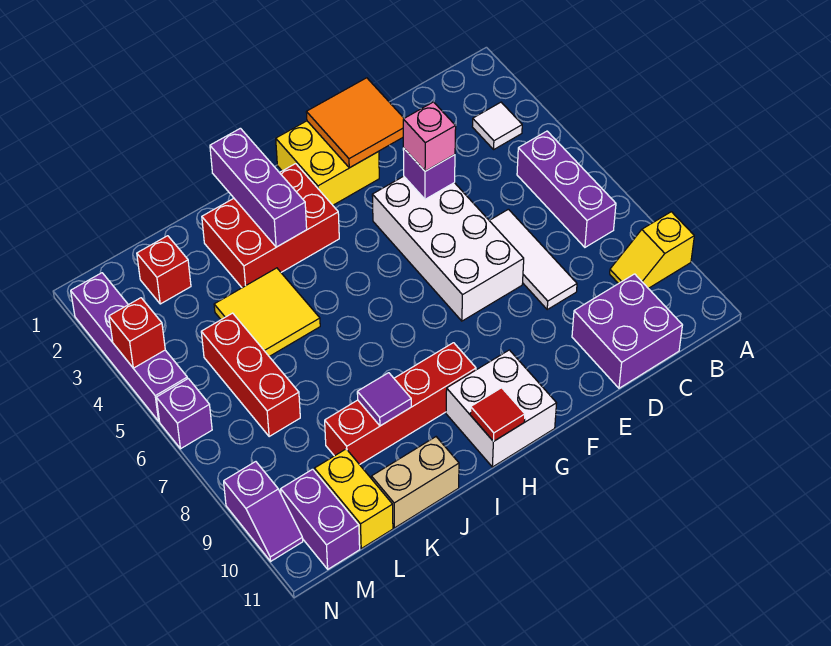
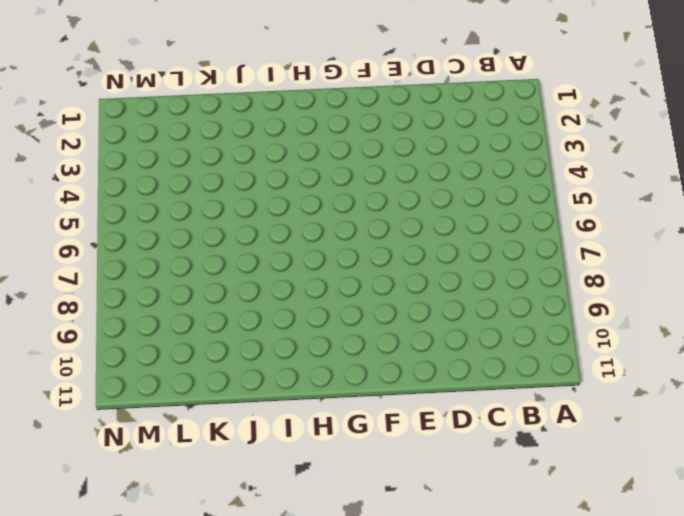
none -> yellow 1x2 slope [610,212,694,288]
none -> white 1x1 tile [472,102,522,149]
none -> purple 1x3 brick [517,131,616,247]

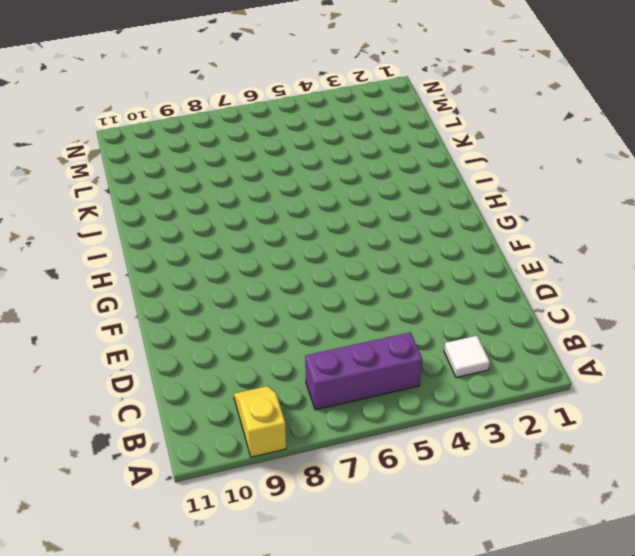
none -> purple 2x2 brick [572,274,682,388]
none -> white 1x3 tile [489,209,577,309]
none -> white 2x4 brick [372,176,524,321]

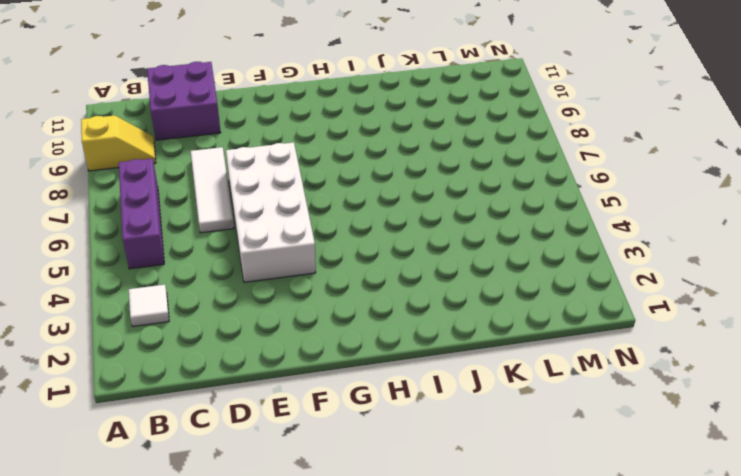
none -> yellow 2x2 brick [276,121,379,205]
none -> white 2x2 brick [446,350,557,467]
none -> red 2x3 brick [202,164,339,288]

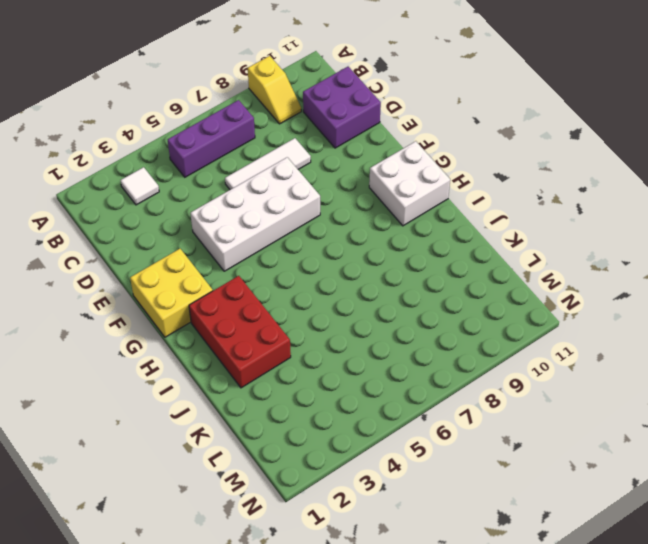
none -> red 1x4 brick [325,343,476,465]
none -> yellow 2x2 tile [214,268,320,356]
none -> tan 1x2 brick [371,437,459,528]

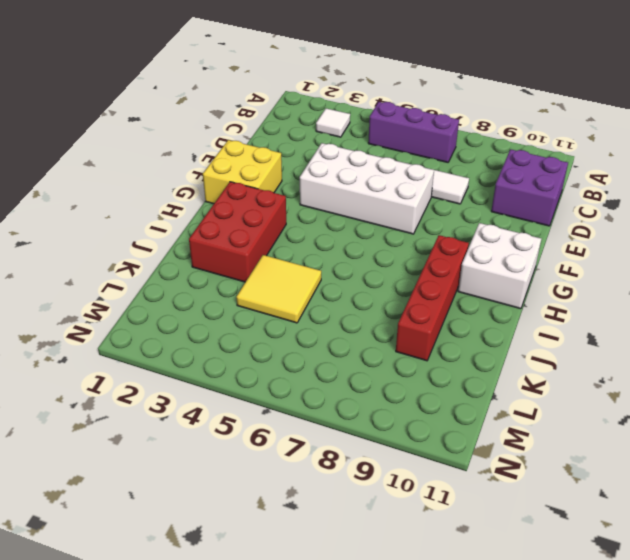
none -> yellow 1x2 slope [610,212,694,288]
none -> tan 1x2 brick [371,437,459,528]
none -> red 1x1 brick [137,236,191,304]

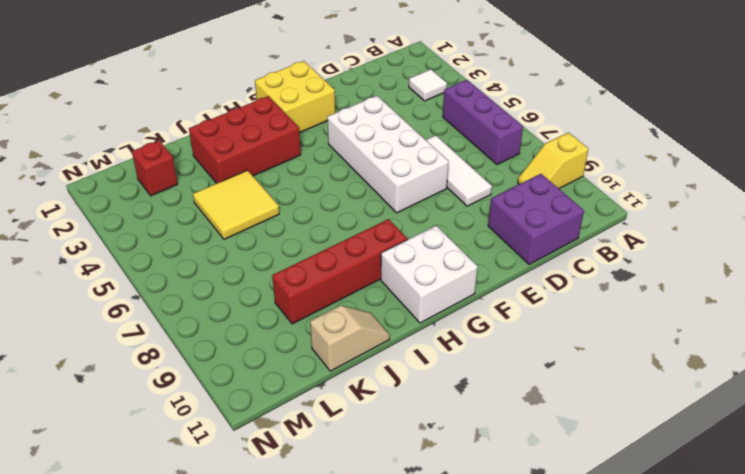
tan 1x2 slope [310,305,390,371] -> tan 1x2 brick [371,437,459,528]
none -> red 1x3 brick [201,313,300,437]
none -> yellow 1x2 brick [314,449,393,548]
none -> purple 1x2 brick [281,469,360,569]

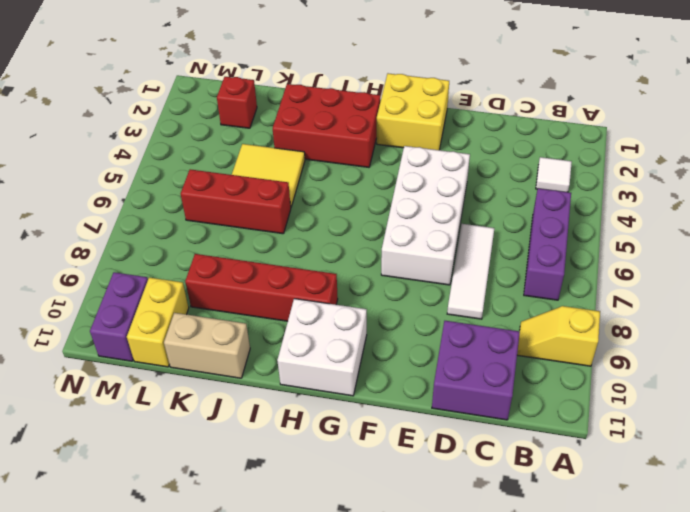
red 1x3 brick [181,169,291,234] -> red 1x3 brick turned to [201,313,300,437]
none -> purple 1x4 brick [71,273,187,421]
none -> purple 1x1 brick [156,379,212,449]
none -> purple 1x2 slope [224,462,303,561]

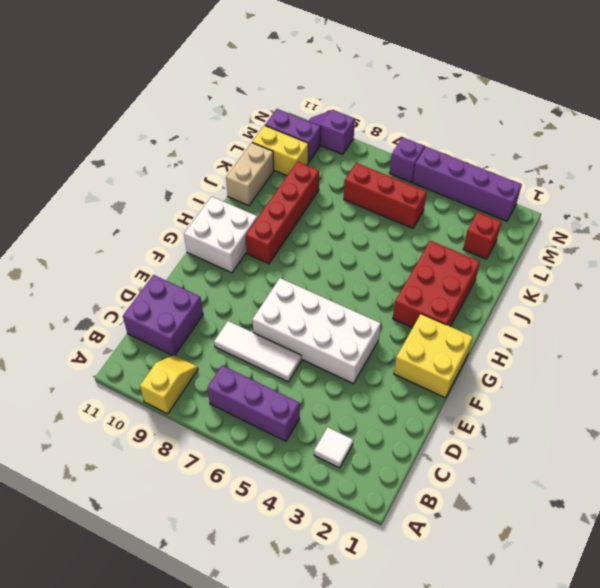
none -> yellow 2x2 tile [214,268,320,356]
none -> orange 2x2 tile [306,78,404,168]
none -> purple 1x1 brick [403,148,455,199]

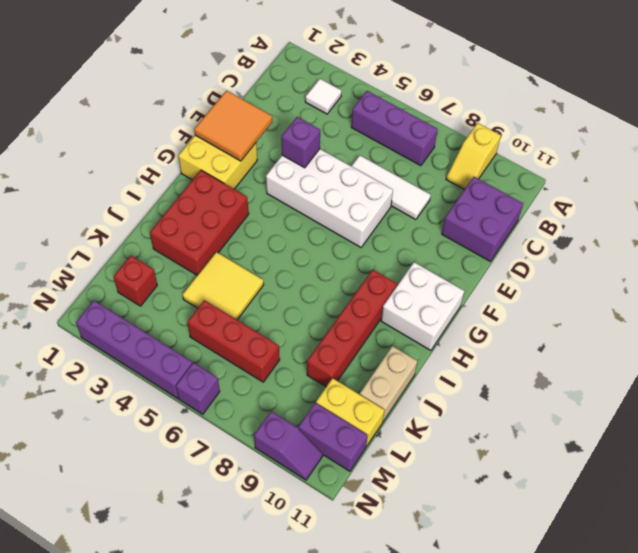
none -> red 1x1 tile [470,388,525,442]
none -> purple 1x3 brick [210,128,307,247]
none -> purple 1x1 tile [357,373,411,426]

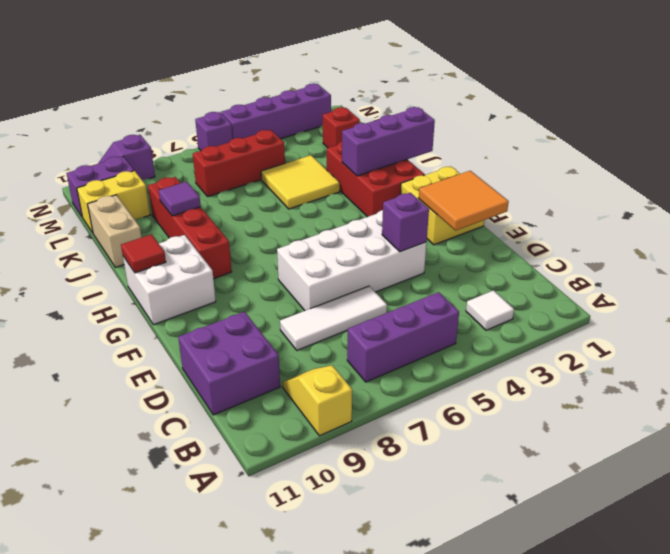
none -> red 1x1 brick [109,298,165,368]
none -> pink 1x1 brick [403,102,456,171]

